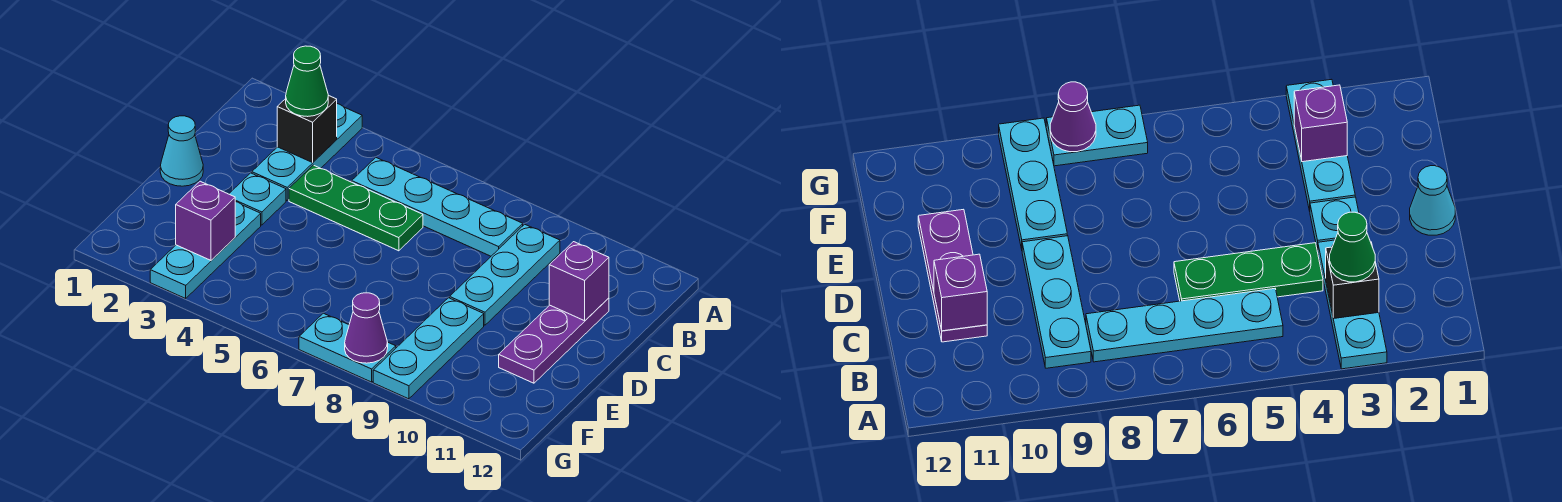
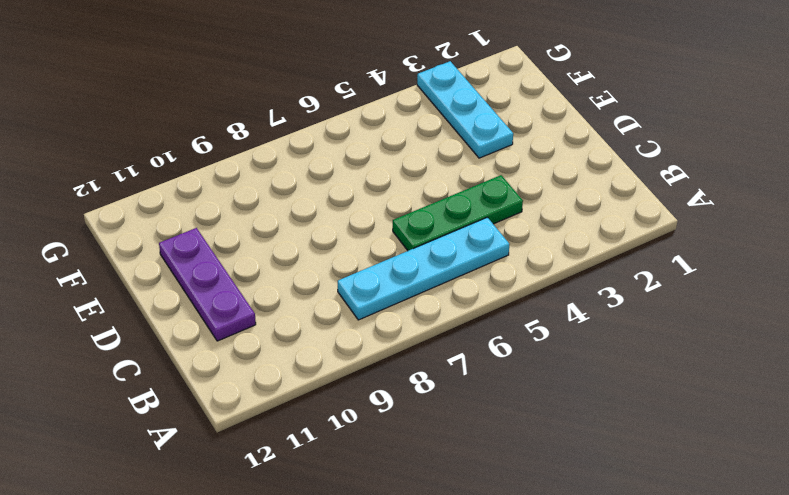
none -> cyan 1x3 plate [252,104,362,200]
none -> cyan 1x3 plate [450,224,560,325]
none -> cyan 1x1 cone [160,116,203,186]

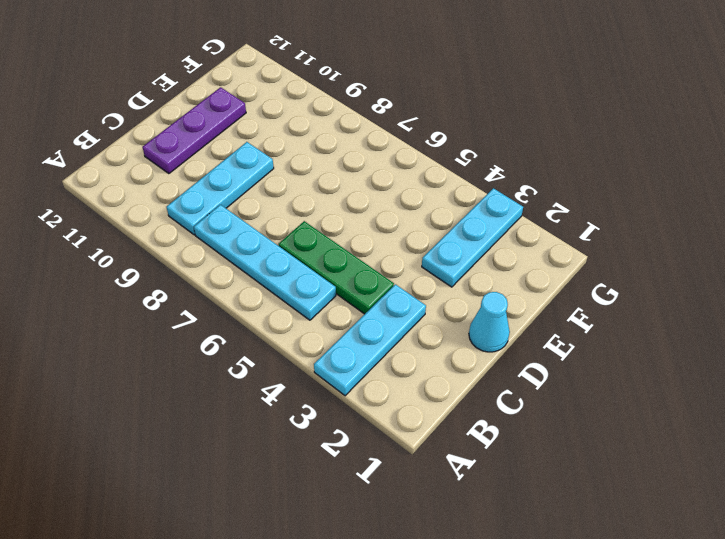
none -> cyan 1x1 plate [229,173,286,225]
none -> cyan 1x3 plate [373,298,484,399]
none -> cyan 1x2 plate [299,313,396,382]

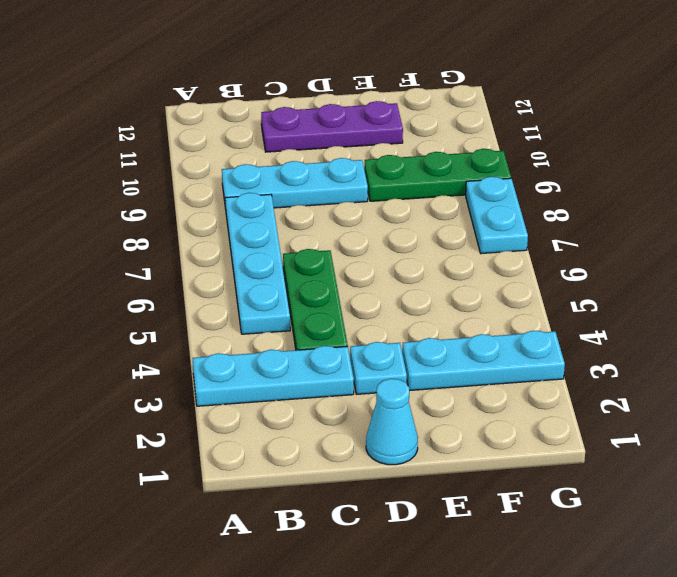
green 1x3 plate [364,149,511,201] -> cyan 1x3 plate [373,298,484,399]
none -> black 1x1 brick [277,95,337,162]
none -> purple 1x1 brick [549,242,609,321]
none -> purple 1x1 brick [176,181,235,260]

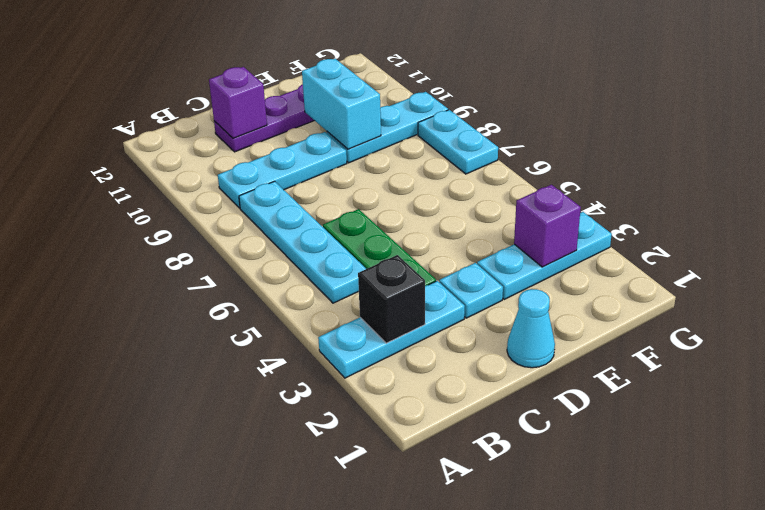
cyan 1x2 brick [302,59,381,149] -> none
none -> purple 1x1 cone [345,293,388,363]
none -> green 1x1 cone [286,46,328,117]

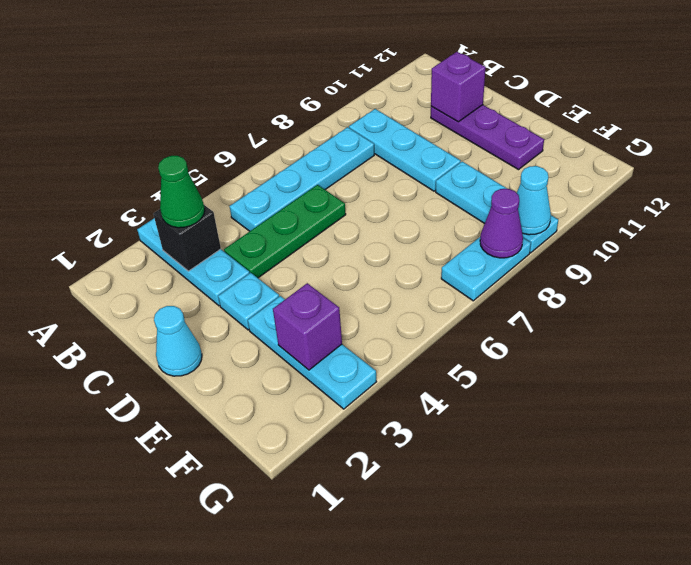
cyan 1x1 cone [517,166,551,235] -> none

